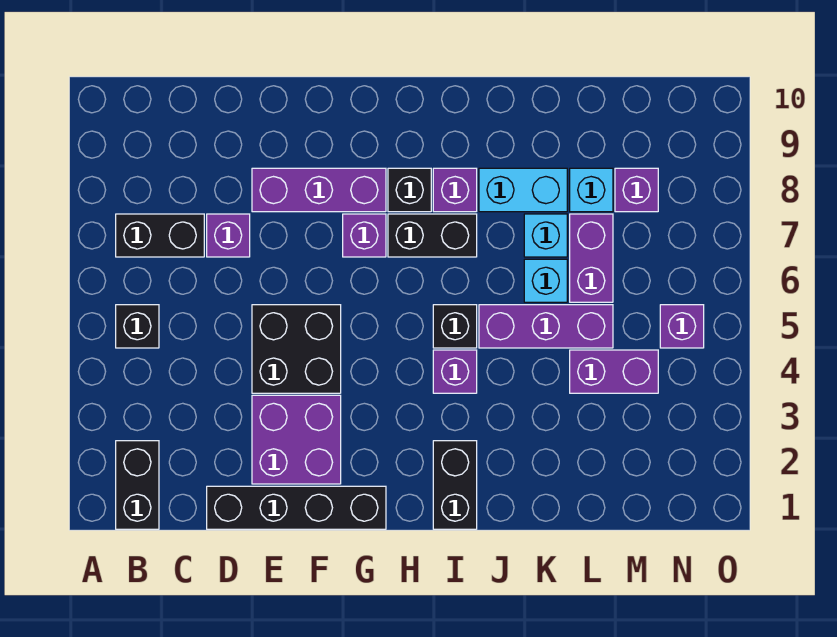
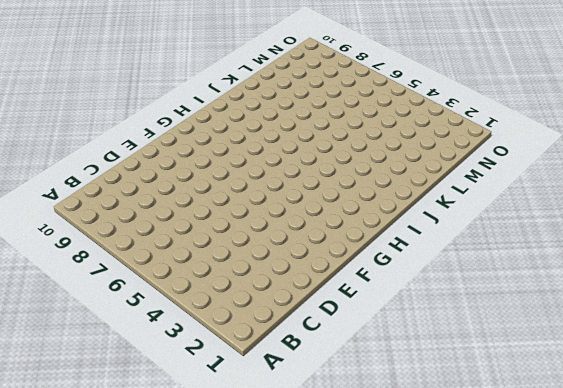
none -> black 1x2 brick [116,441,159,529]
none -> black 1x1 brick [116,305,159,348]
none -> black 1x2 brick [116,214,204,257]

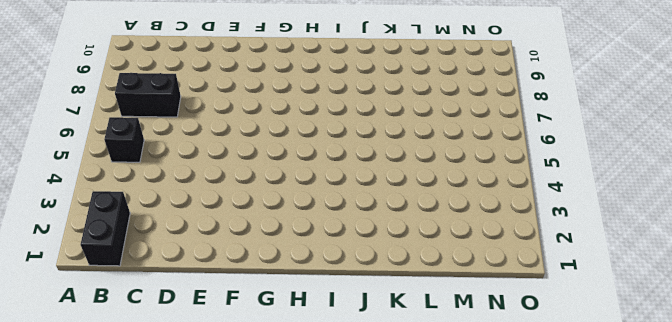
none -> black 1x4 brick [207,486,386,529]
none -> purple 1x1 brick [207,214,250,257]
none -> purple 2x2 brick [252,395,341,484]

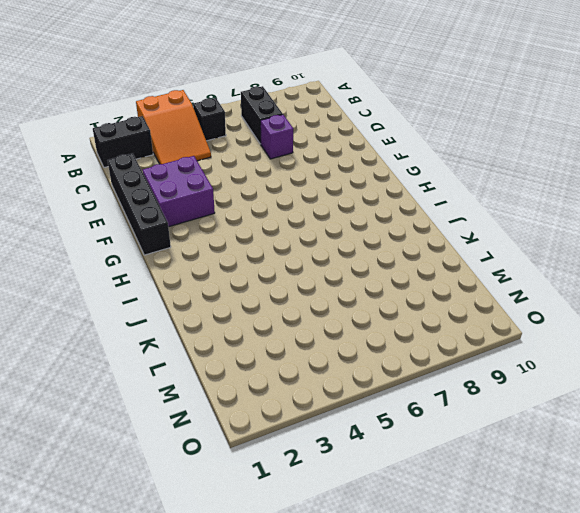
orange 2x3 slope [136,90,211,164] -> none
none -> black 2x2 brick [252,305,341,393]
none -> purple 1x3 brick [252,168,386,212]
none -> purple 1x1 brick [343,214,386,257]

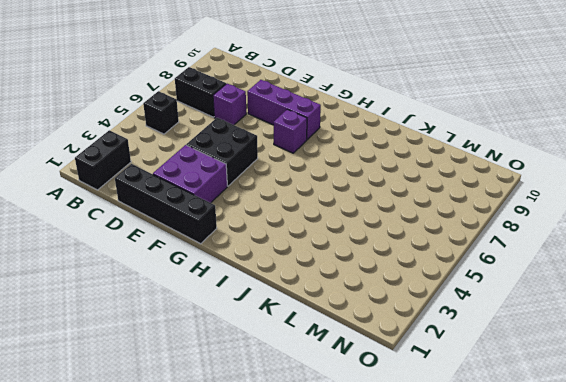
none -> black 1x2 brick [388,214,477,257]
none -> black 1x1 brick [388,168,431,212]
none -> black 1x2 brick [433,441,477,529]

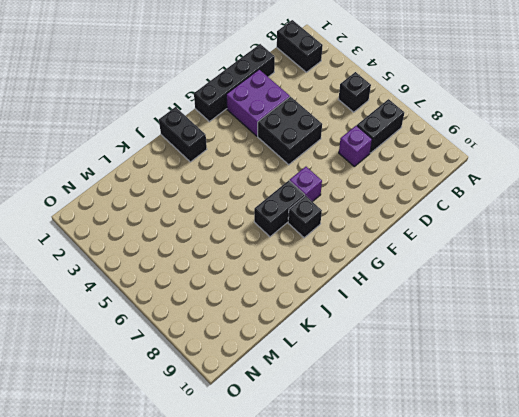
none -> purple 1x3 brick [252,168,386,212]
none -> purple 1x1 brick [433,350,477,393]
none -> black 1x1 brick [433,305,477,348]

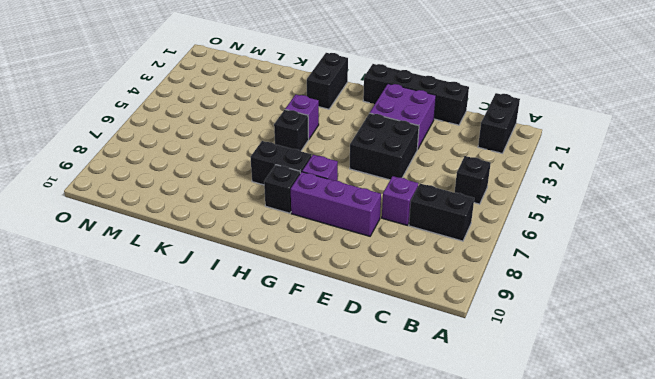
none -> purple 1x1 brick [433,168,477,212]
none -> purple 1x3 brick [479,305,613,348]
none -> cyan 1x2 brick [479,168,567,212]

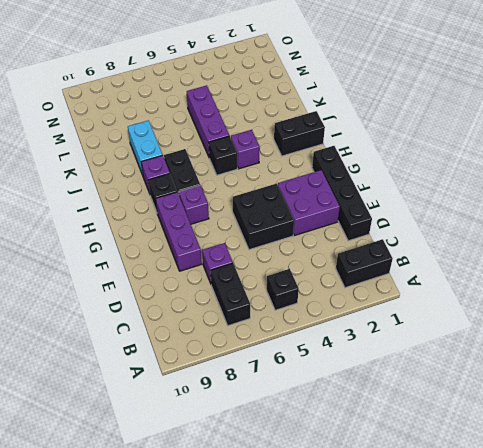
none -> cyan 1x1 brick [524,259,567,302]
none -> cyan 1x1 brick [524,214,567,257]
none -> purple 1x2 brick [570,350,658,393]

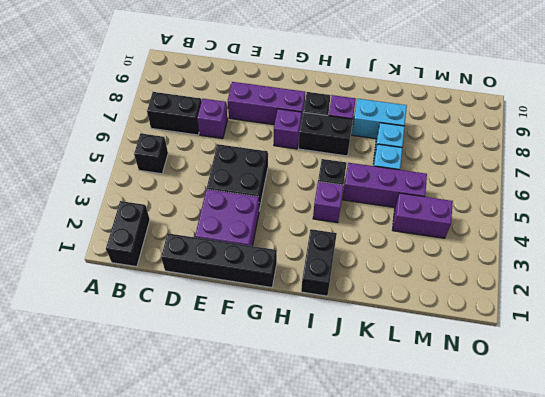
none -> purple 1x2 brick [570,214,613,302]
none -> cyan 1x1 brick [570,168,613,212]
none -> purple 1x1 brick [615,168,658,212]

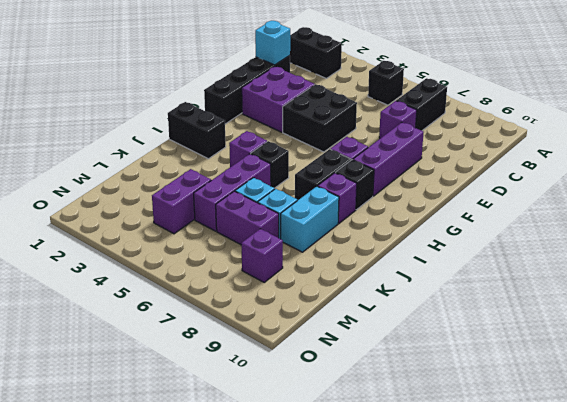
cyan 1x1 brick [255,21,290,65] -> cyan 1x1 brick moved to [570,168,613,212]
none -> purple 1x1 brick [660,305,704,348]

